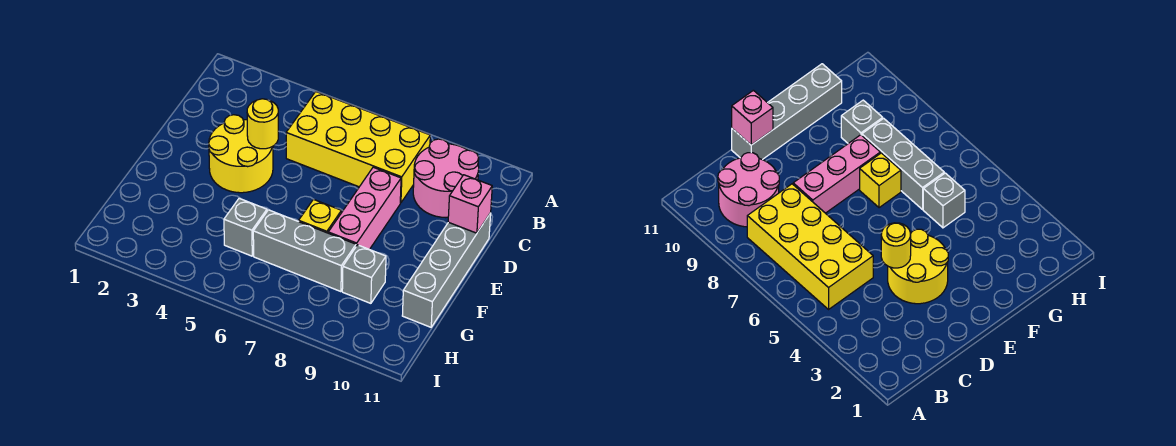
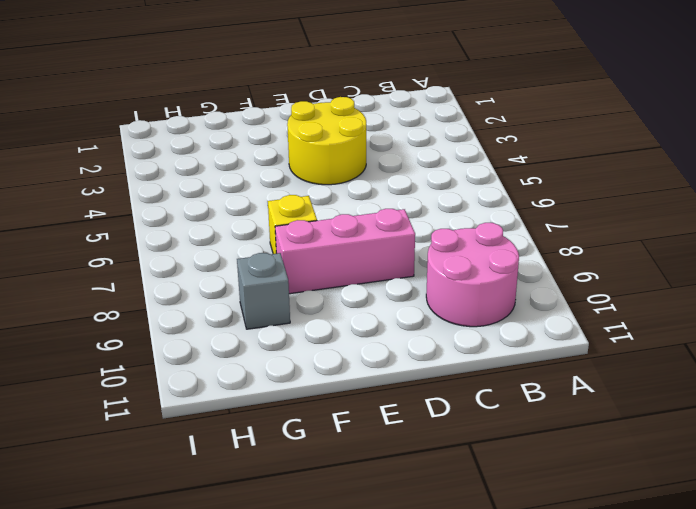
none -> yellow 2x4 brick [286,92,430,203]
none -> grey 1x4 brick [402,213,491,327]

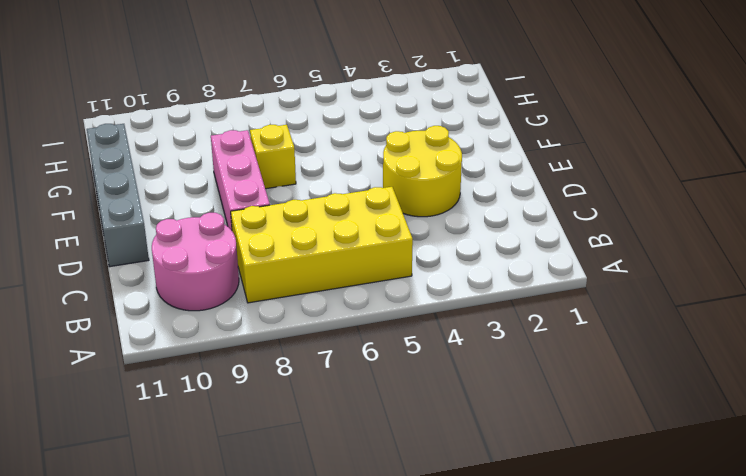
none -> grey 1x1 brick [224,198,267,256]
none -> grey 1x3 brick [253,210,356,292]

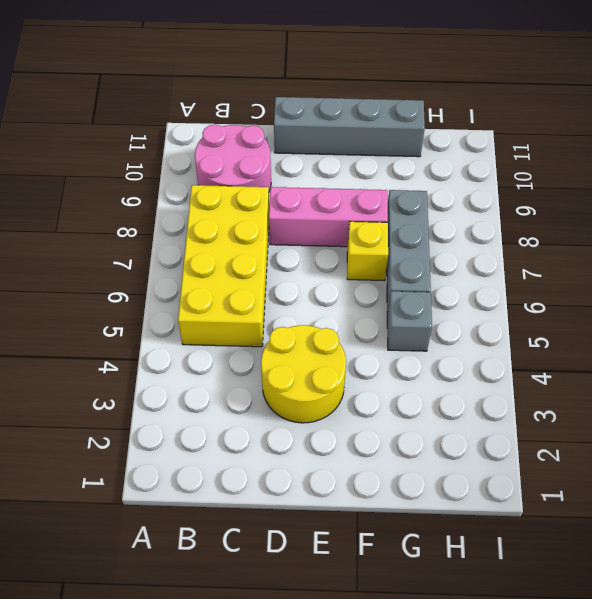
none -> grey 1x1 brick [342,245,386,303]
none -> yellow 1x1 round brick [247,99,278,149]

